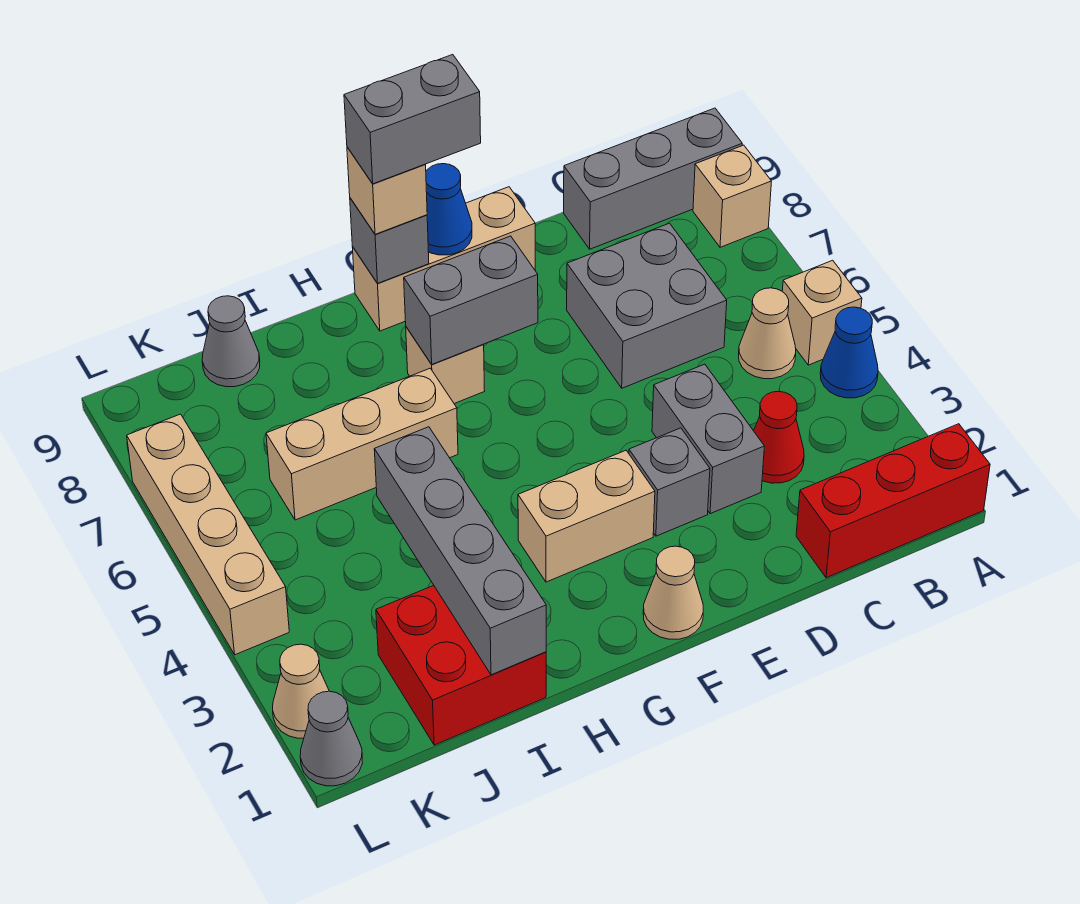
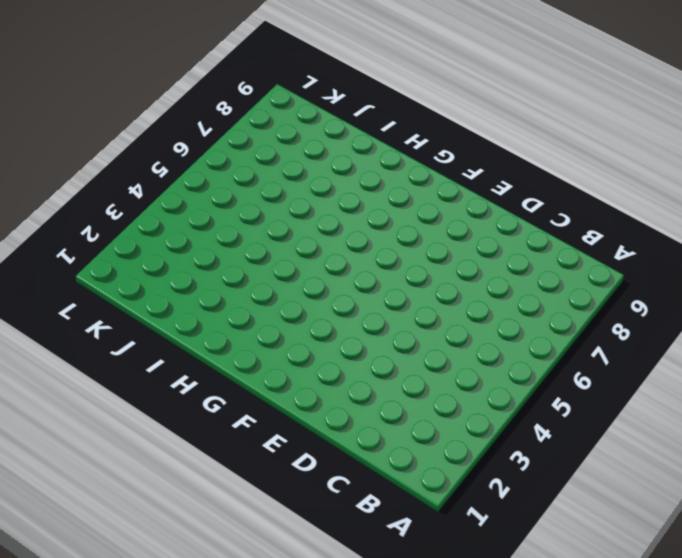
none -> red 1x3 brick [796,424,990,578]
none -> blue 1x1 cone [820,307,878,398]
none -> tan 1x1 brick [782,260,862,365]

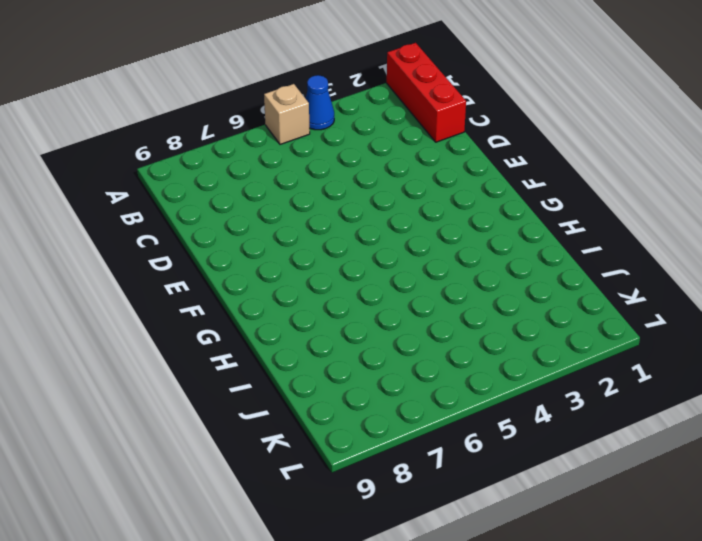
none -> tan 1x1 brick [693,145,772,247]
none -> grey 1x3 brick [564,108,742,249]
none -> tan 1x1 cone [739,288,796,379]

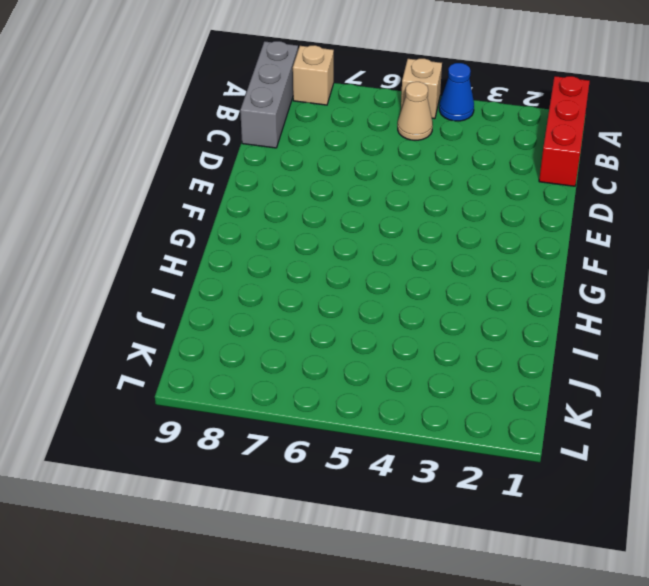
none -> red 1x1 cone [754,391,804,483]
none -> grey 2x2 brick [567,223,727,388]
none -> grey 1x2 brick [652,364,764,514]

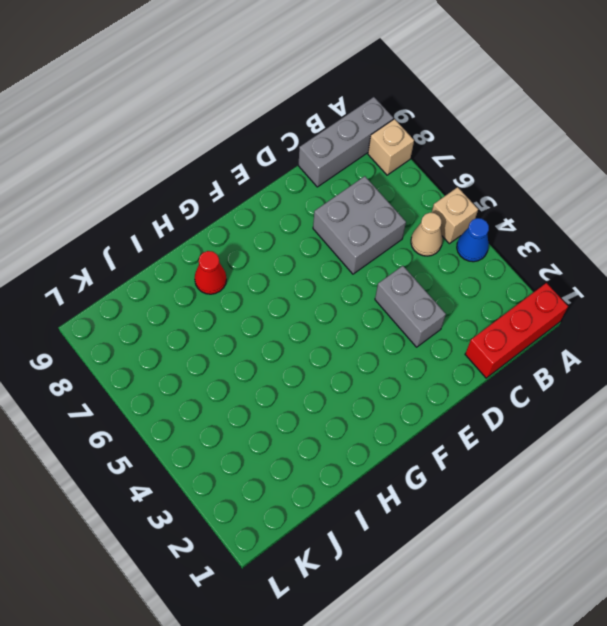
red 1x1 cone [195,251,226,294] -> red 1x1 cone moved to [754,391,804,483]
none -> grey 1x1 brick [629,428,710,536]
none -> tan 1x3 brick [352,187,535,331]
none -> tan 1x1 cone [643,546,703,639]

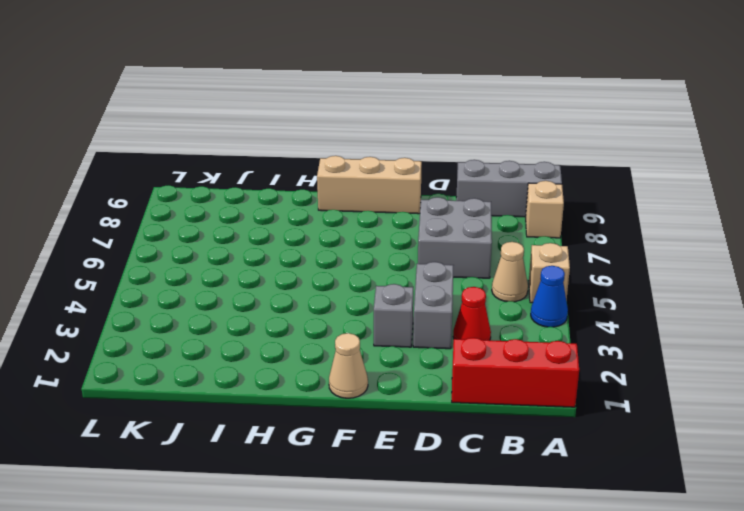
none -> tan 1x2 brick [518,451,655,582]
none -> tan 1x1 brick [406,327,485,404]
none -> tan 1x3 brick [266,368,458,520]

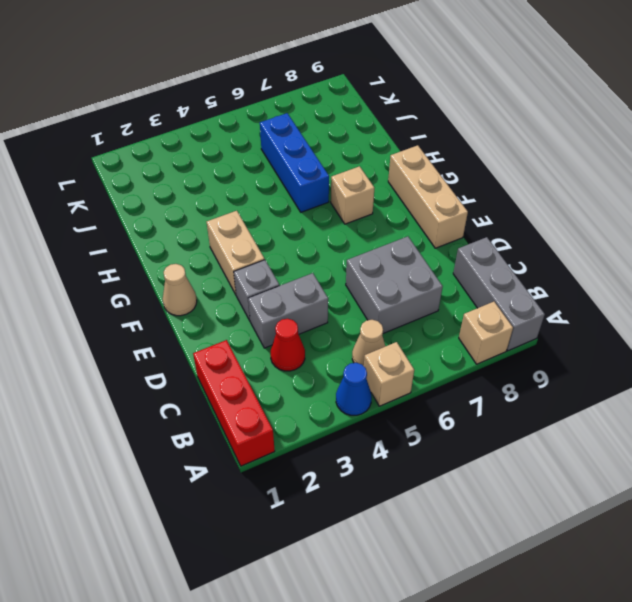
blue 1x3 brick [260,113,329,212] -> tan 1x3 brick [266,368,458,520]
none -> red 2x2 brick [376,586,546,745]
none -> grey 1x1 cone [202,296,260,387]
none -> grey 1x1 cone [300,691,362,786]

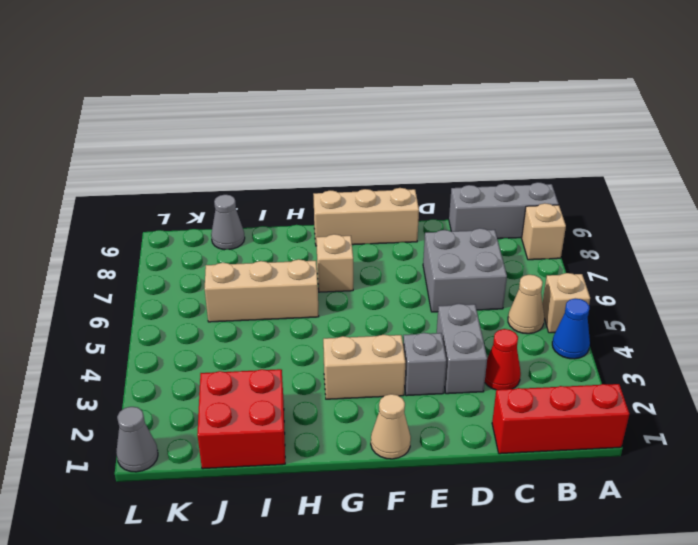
none -> tan 1x1 cone [273,644,329,738]
none -> tan 1x4 brick [127,414,289,655]
none -> grey 1x2 brick [404,236,538,364]

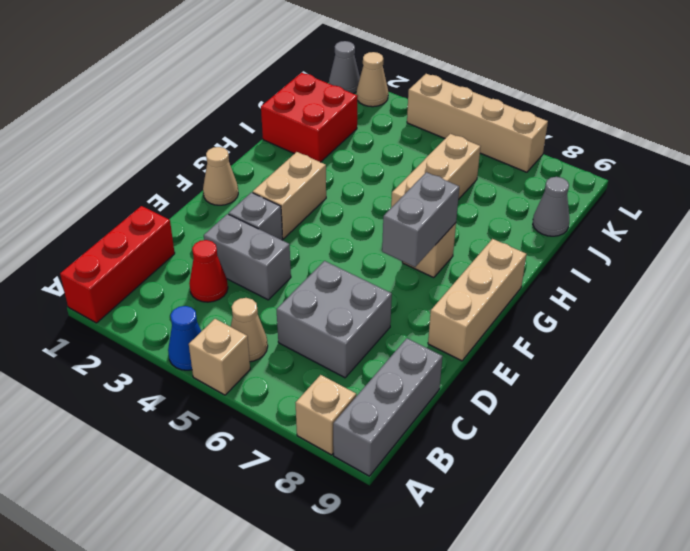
none -> blue 1x1 cone [426,164,472,255]
none -> grey 1x1 brick [350,198,429,283]
none -> grey 1x4 brick [374,427,546,675]

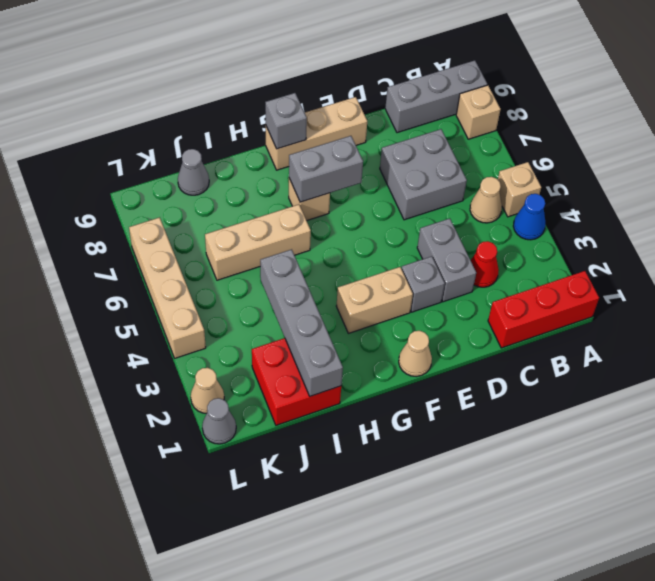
none -> blue 1x1 cone [426,164,472,255]
none -> tan 1x1 brick [347,147,427,234]
none -> grey 1x2 brick [344,55,481,184]

